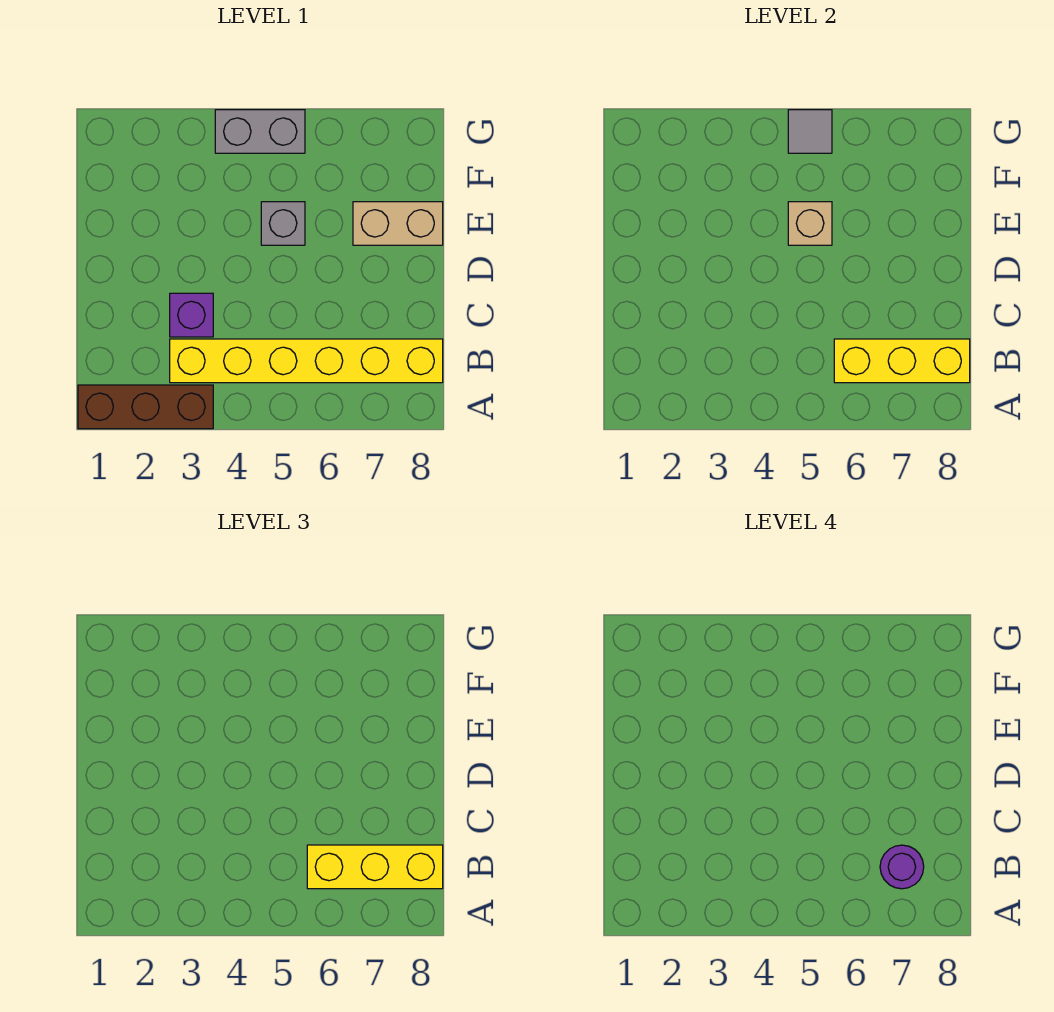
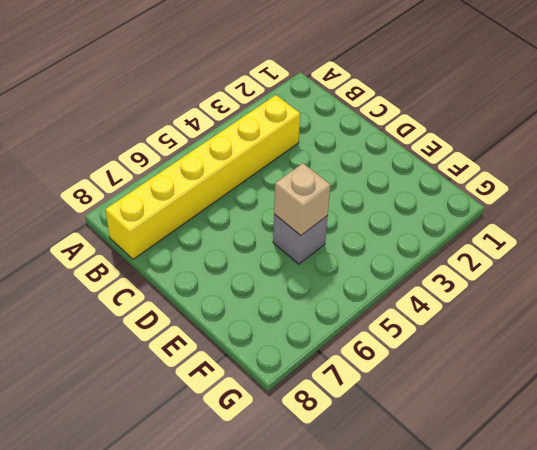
none -> brown 1x3 brick [78,385,213,429]
none -> purple 1x1 brick [170,293,213,337]

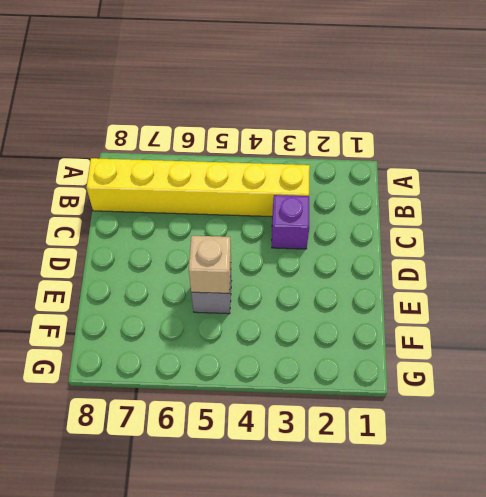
none -> brown 1x3 brick [78,385,213,429]
none -> tan 1x2 brick [353,202,443,245]

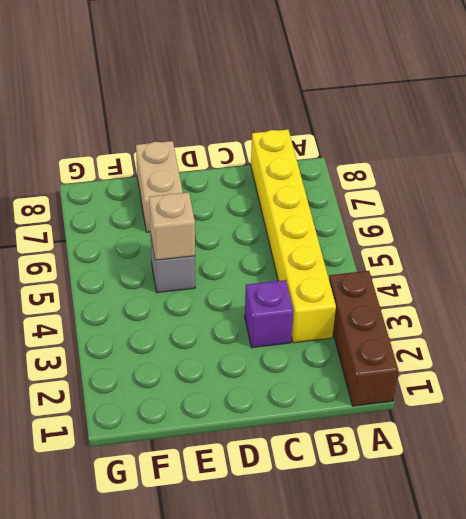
none -> grey 1x2 brick [215,110,305,153]
none -> yellow 1x3 brick [834,339,970,383]

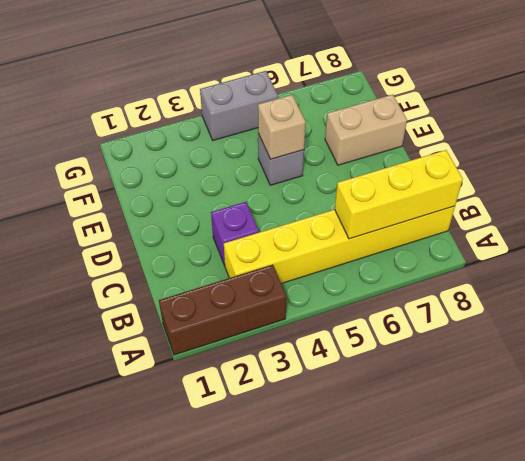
none -> grey 1x1 tile [788,110,832,153]
none -> yellow 1x3 brick [307,845,443,889]

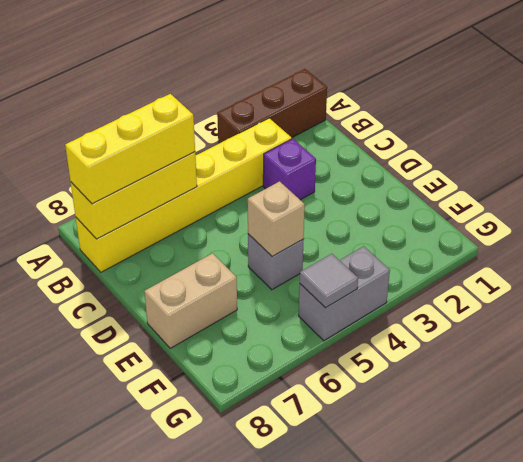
none -> purple 1x1 round brick [880,845,924,889]

